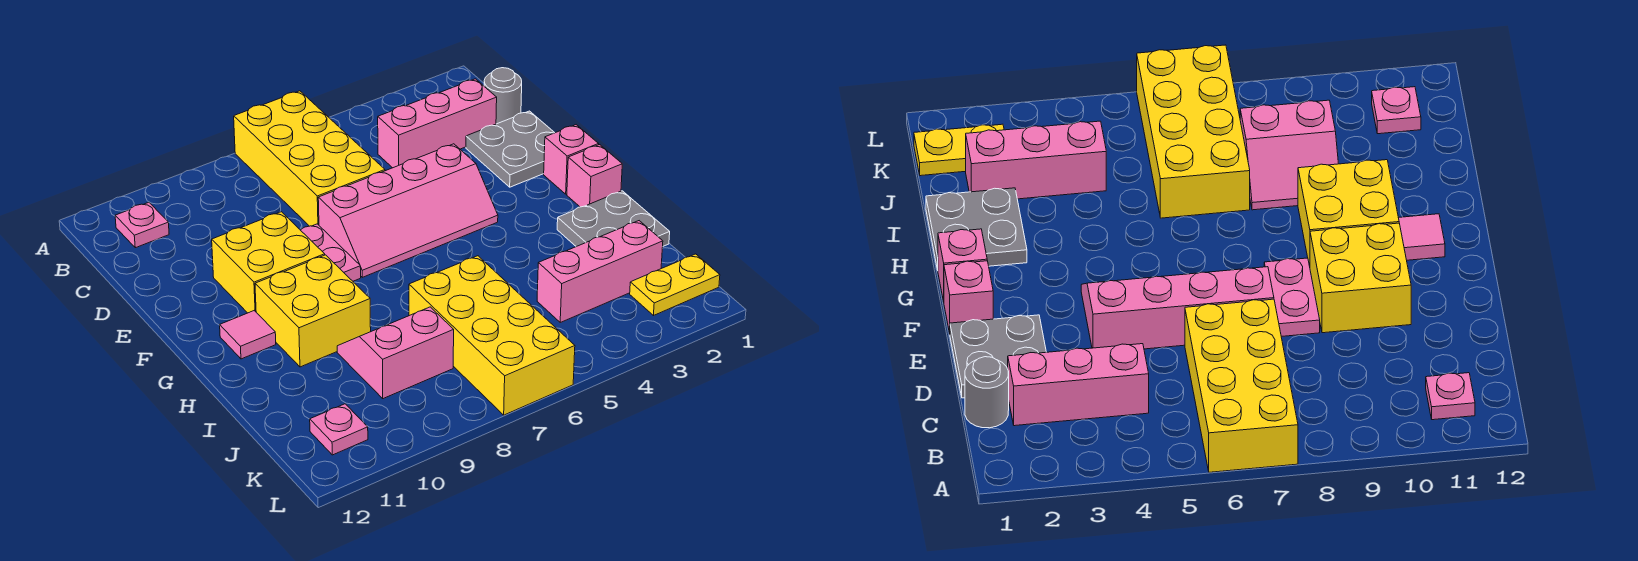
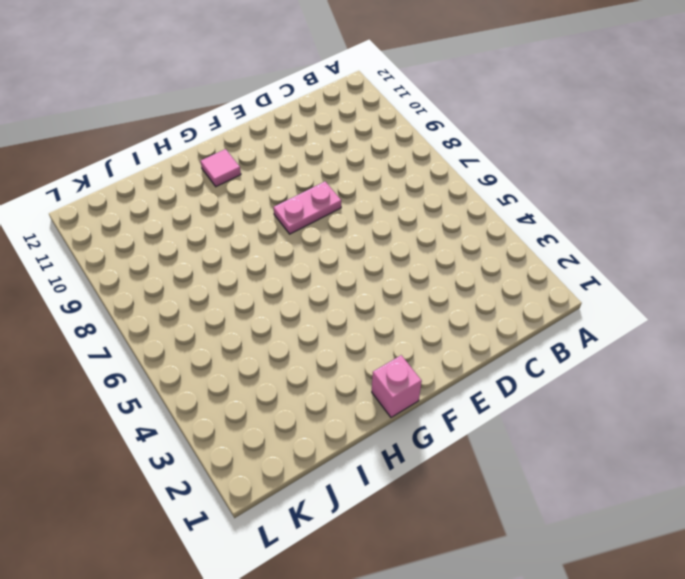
none -> yellow 2x4 brick [234,91,385,226]
none -> pink 1x1 plate [115,202,169,248]
none -> grey 1x1 round brick [484,68,522,124]

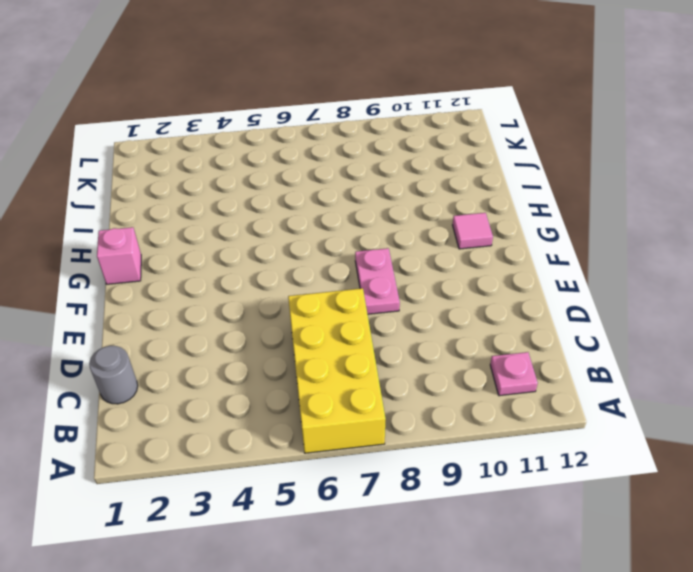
none -> pink 1x3 brick [378,79,497,168]
none -> grey 2x2 plate [466,111,555,187]
none -> pink 2x4 slope [318,144,498,277]

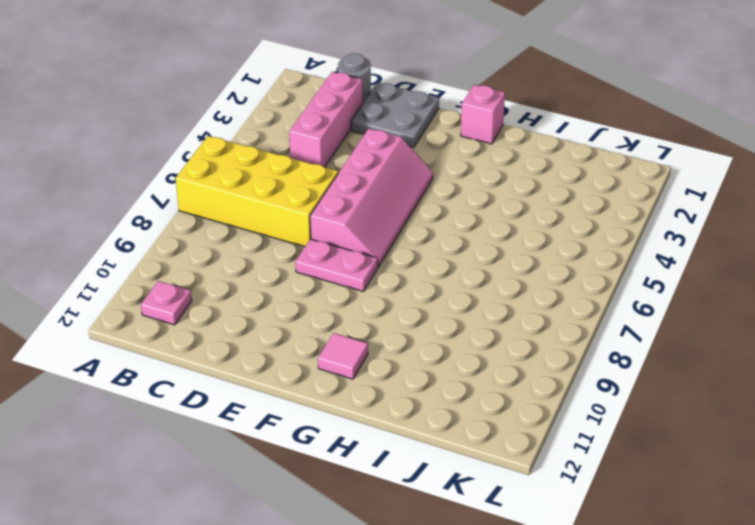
none -> yellow 2x2 brick [212,212,325,313]
none -> pink 1x1 brick [544,125,599,194]
none -> yellow 2x2 brick [255,255,371,367]

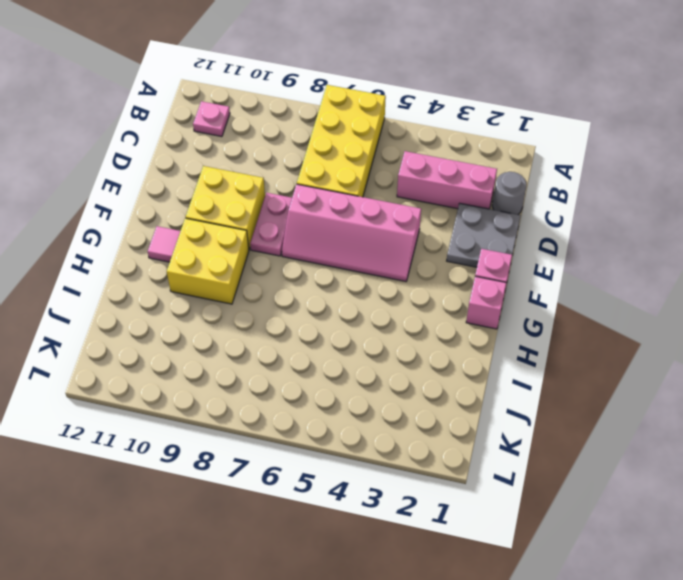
none -> grey 2x2 plate [557,191,670,247]
none -> yellow 2x4 brick [409,256,575,415]
none -> pink 2x2 slope [337,307,454,399]

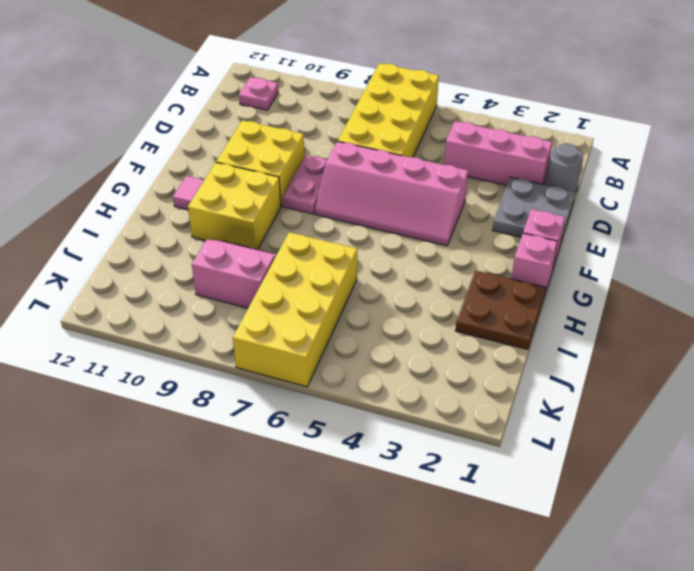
brown 2x2 plate [455,271,546,349] -> grey 2x2 plate [557,191,670,247]
none -> pink 1x3 brick [537,221,663,322]
none -> yellow 1x2 plate [630,254,720,315]
none -> pink 1x1 plate [310,404,368,455]

